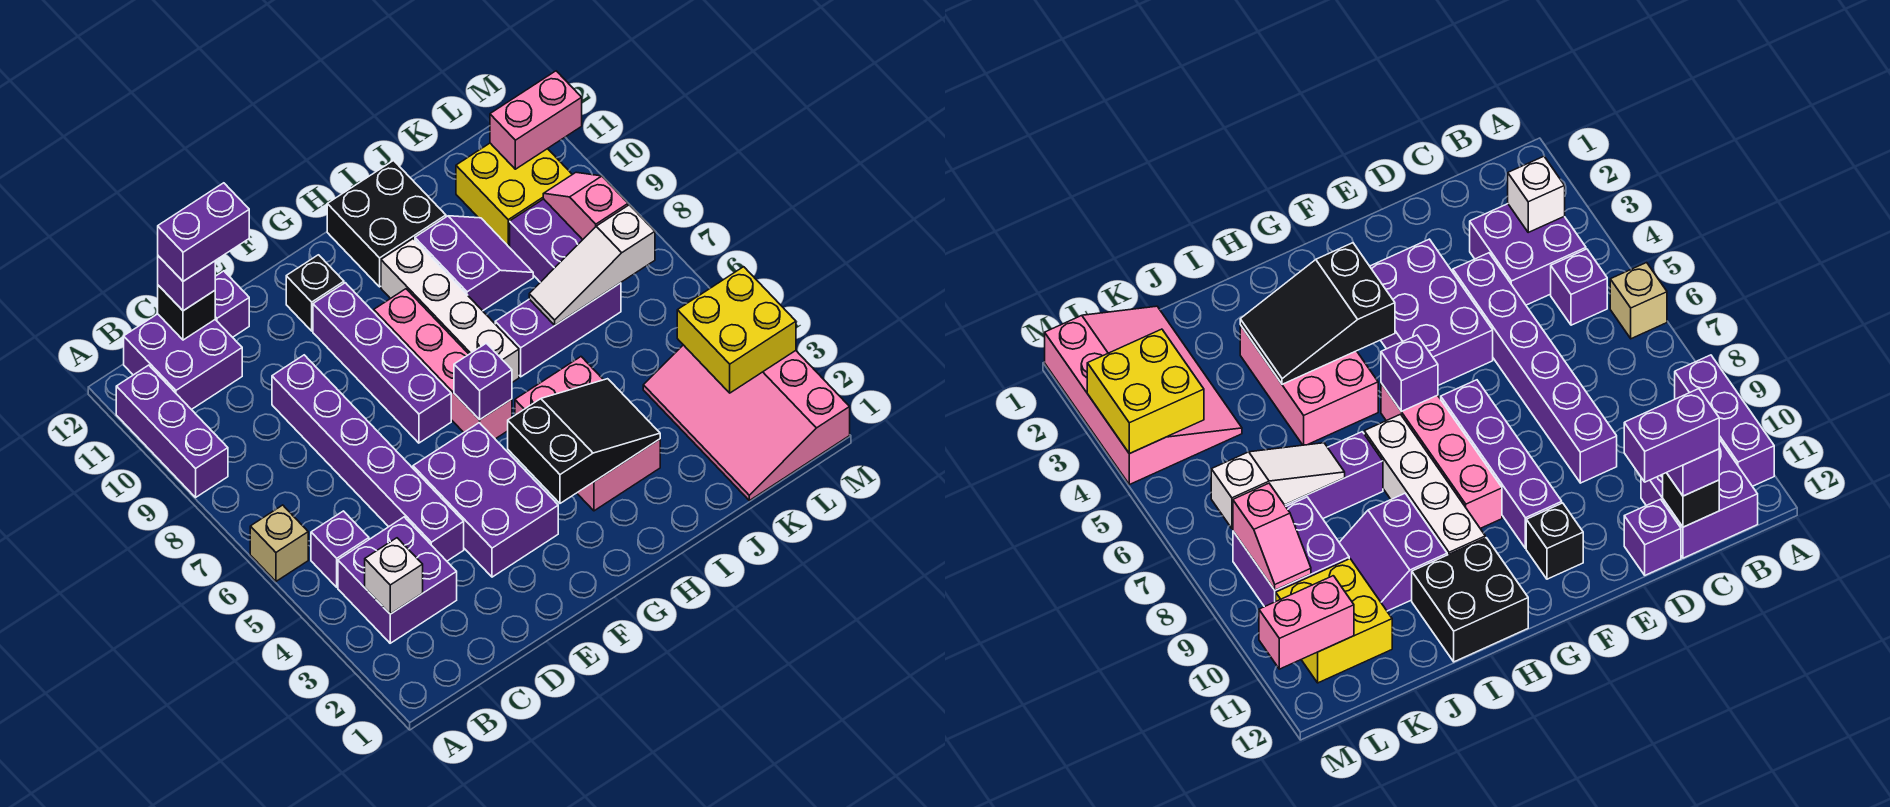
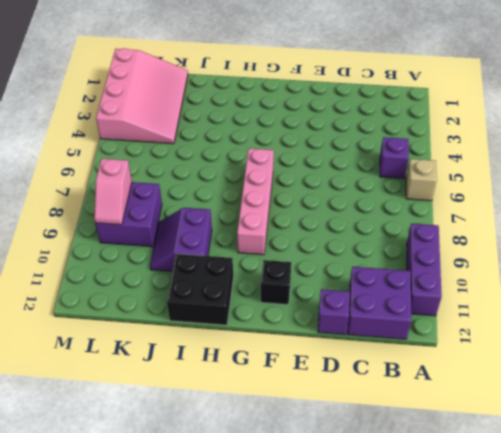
none -> purple 2x2 brick [338,517,457,643]
none -> purple 1x6 brick [272,355,464,561]
none -> purple 2x3 brick [413,423,558,577]

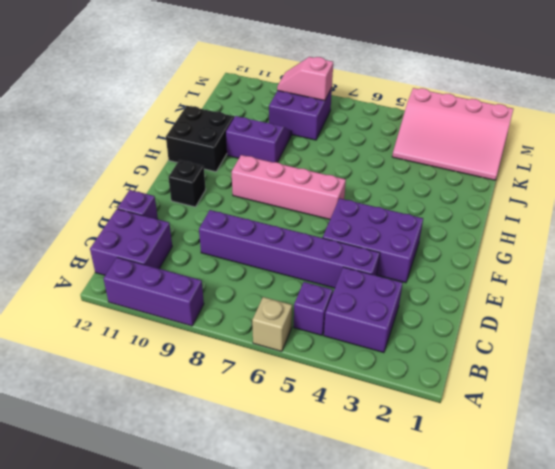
none -> purple 1x4 brick [313,283,451,443]
none -> pink 2x3 brick [515,357,660,511]
none -> white 1x4 brick [381,239,519,382]

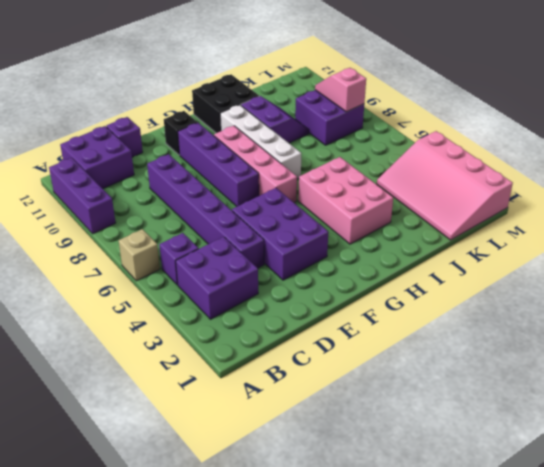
none -> purple 1x3 brick [495,283,621,377]
none -> yellow 2x2 brick [456,143,572,248]
none -> white 1x1 brick [365,538,423,614]

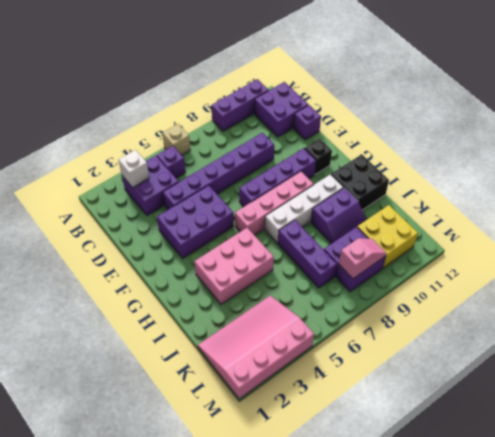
none -> black 1x1 brick [158,285,215,340]
none -> black 2x3 slope [508,379,660,503]
none -> purple 1x1 brick [454,343,512,420]

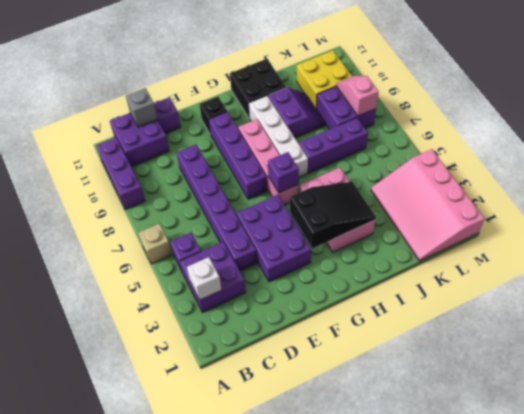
grey 1x1 brick [126,88,157,127] -> black 1x1 brick [158,285,215,340]
none -> white 1x3 slope [529,205,655,325]
none -> yellow 2x2 brick [677,267,796,393]
none -> pink 1x2 brick [490,71,582,169]

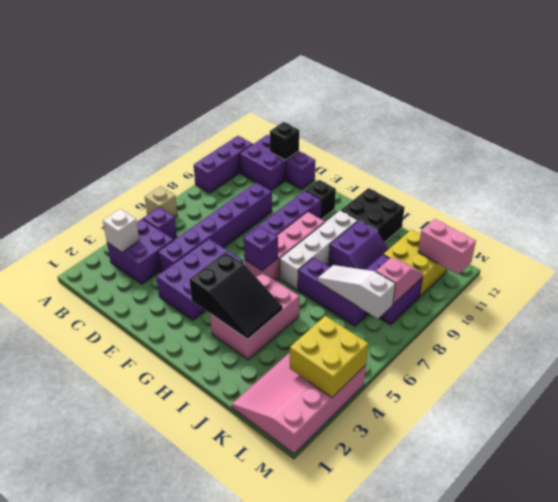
none -> purple 1x1 brick [158,256,215,311]
none -> purple 1x2 brick [158,183,249,281]

